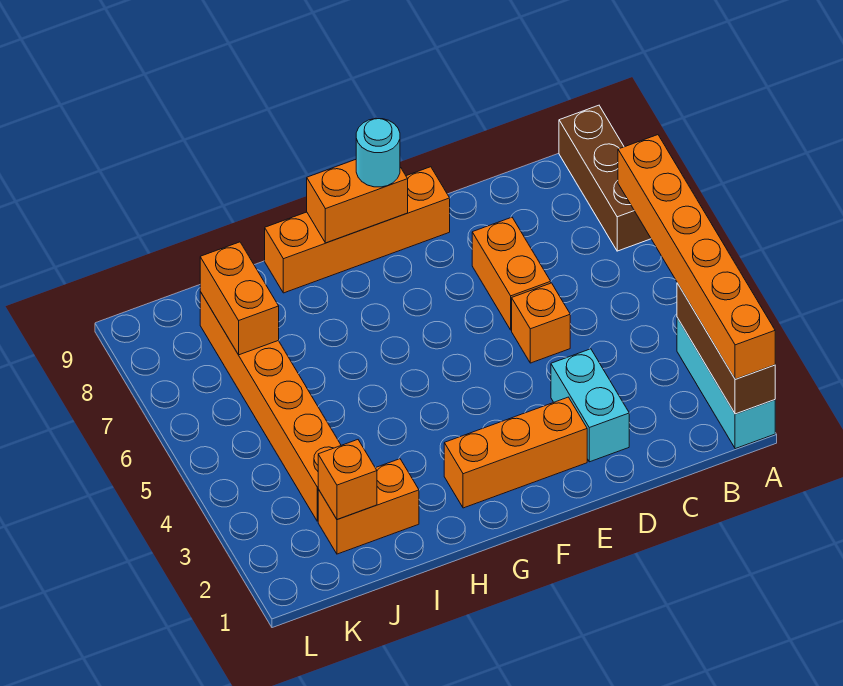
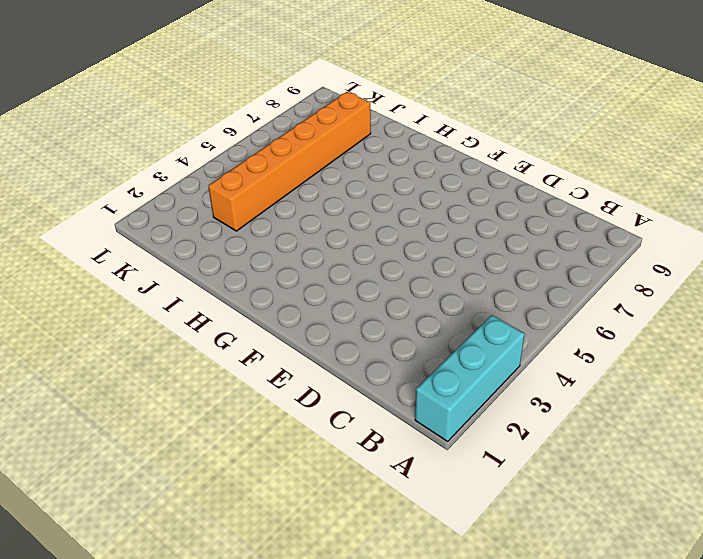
none -> brown 1x3 brick [559,105,651,251]
none -> cyan 1x2 brick [551,349,629,462]
none -> orange 1x1 brick [512,283,570,363]

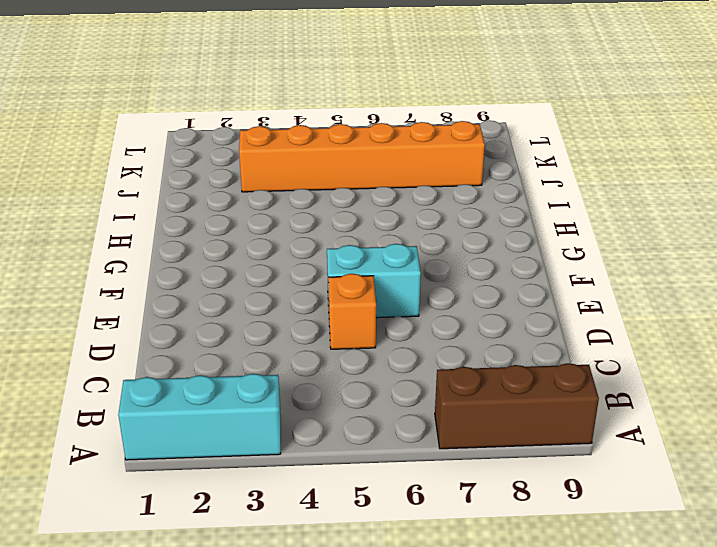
cyan 1x2 brick [327,244,421,318] -> cyan 1x2 brick moved to [551,349,629,462]
none -> orange 1x2 brick [472,217,551,330]
none -> orange 1x3 brick [444,397,587,508]
none -> orange 1x4 brick [265,167,450,293]

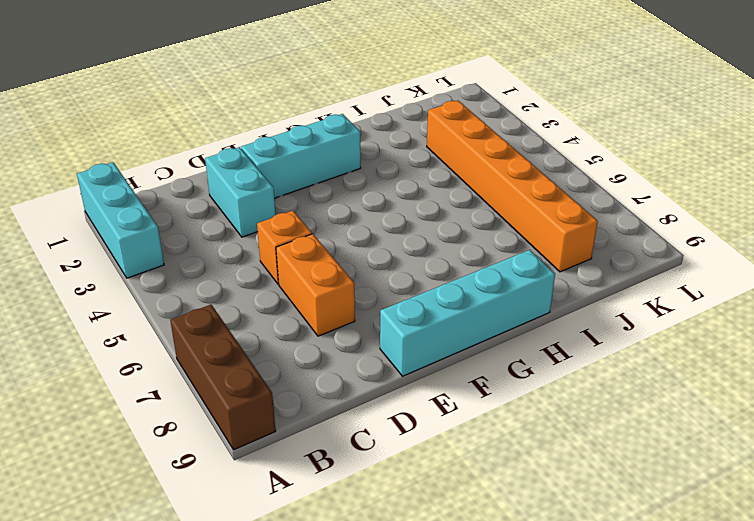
cyan 1x3 brick [241,114,361,198] -> orange 1x3 brick [444,397,587,508]
cyan 1x4 brick [380,250,555,376] -> orange 1x4 brick [265,167,450,293]
none -> orange 1x2 brick [318,459,419,554]
none -> brown 1x3 brick [677,283,775,414]
none -> orange 1x2 brick [307,160,408,243]

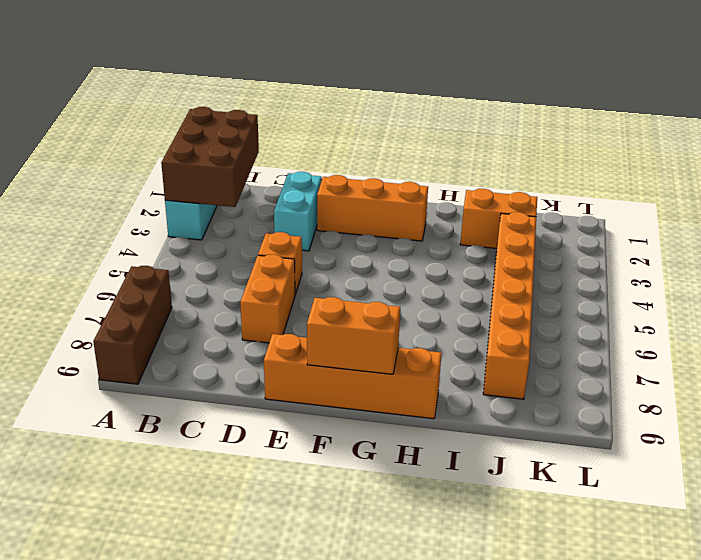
brown 2x3 brick [161,107,259,207] -> brown 1x3 brick [677,283,775,414]
none -> orange 1x1 brick [318,440,377,520]
none -> orange 1x2 brick [200,242,279,355]
none -> orange 1x6 brick [618,135,775,379]

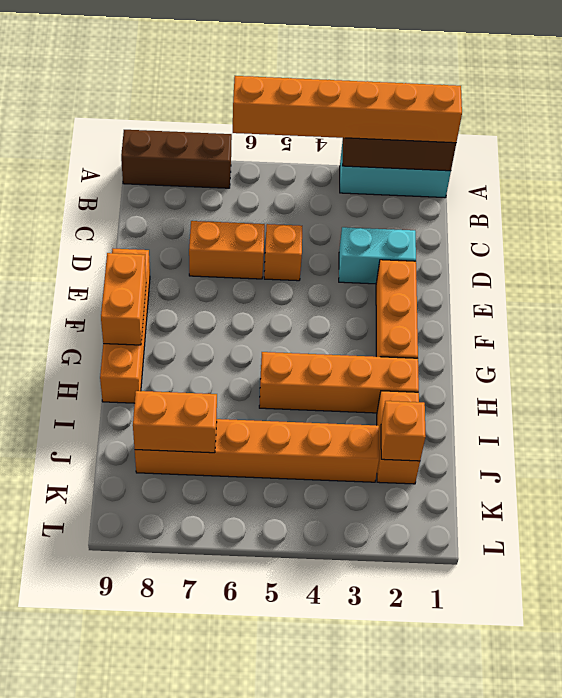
orange 1x4 brick [259,352,419,413] -> none
none -> cyan 1x1 round brick [356,118,400,187]

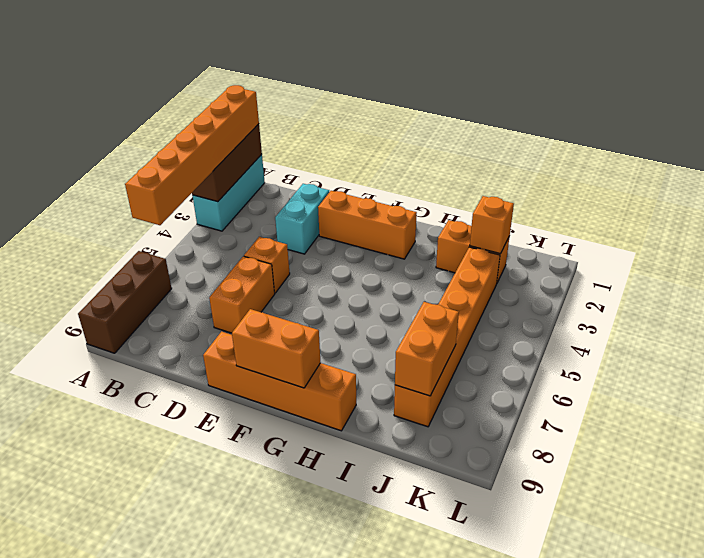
none -> cyan 1x1 round brick [356,118,400,187]

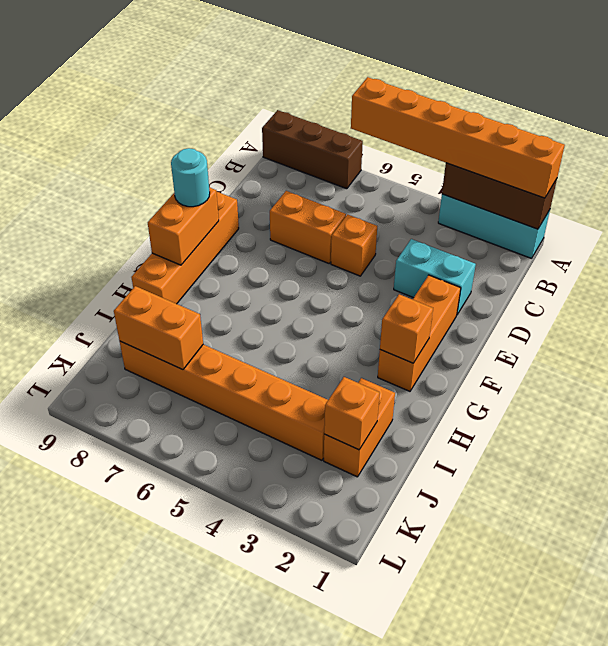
orange 1x1 brick [380,294,433,363] -> none

